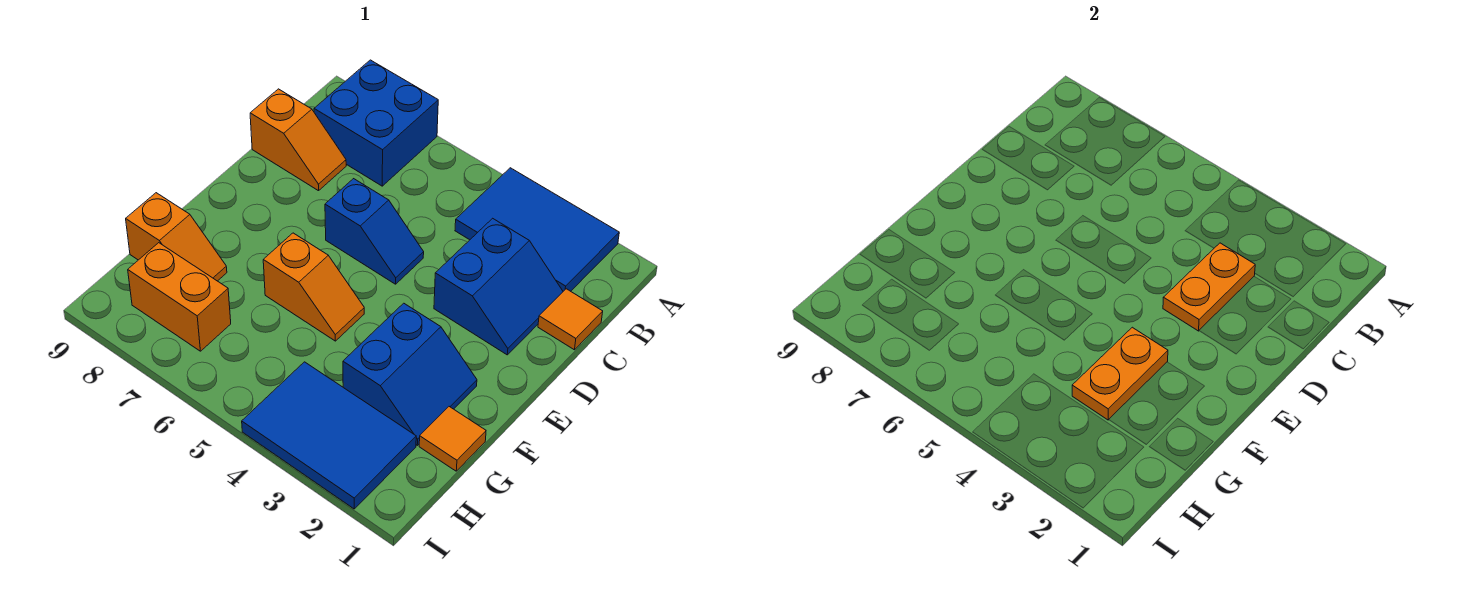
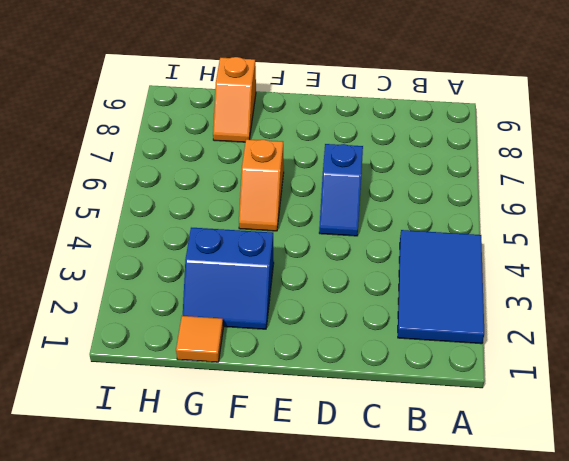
none -> blue 2x2 brick [314,60,438,186]
none -> orange 1x1 tile [538,289,603,350]
none -> blue 2x2 slope [434,218,563,355]

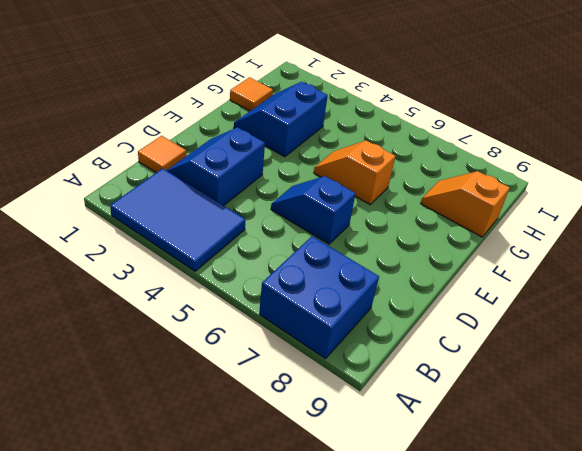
none -> orange 1x2 slope [250,89,346,191]
none -> blue 2x3 tile [242,362,416,509]
none -> orange 1x2 brick [128,243,231,351]

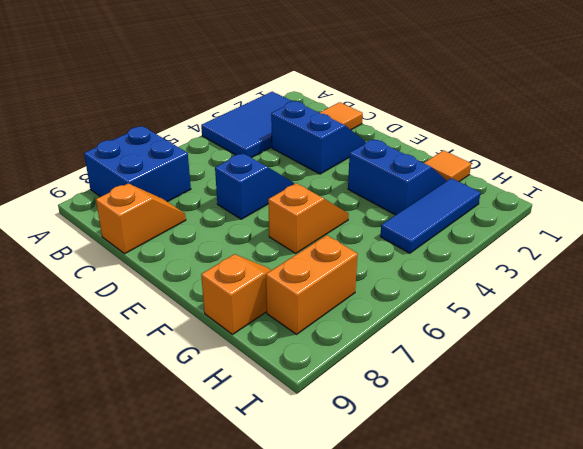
blue 1x3 tile [380,178,480,253] -> blue 2x3 tile [242,362,416,509]
none -> orange 1x2 plate [1163,243,1255,331]
none -> orange 1x2 plate [1072,327,1168,420]

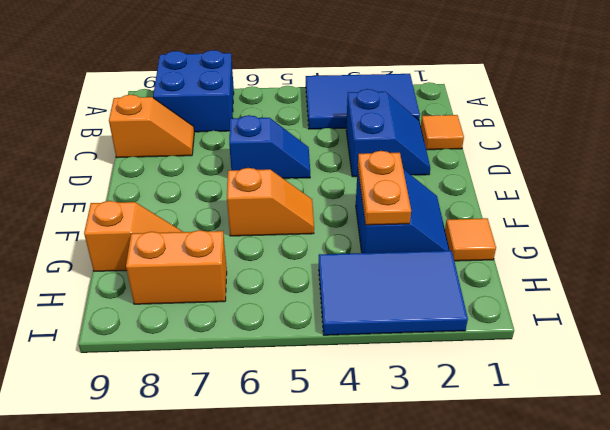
none -> orange 1x2 plate [1163,243,1255,331]

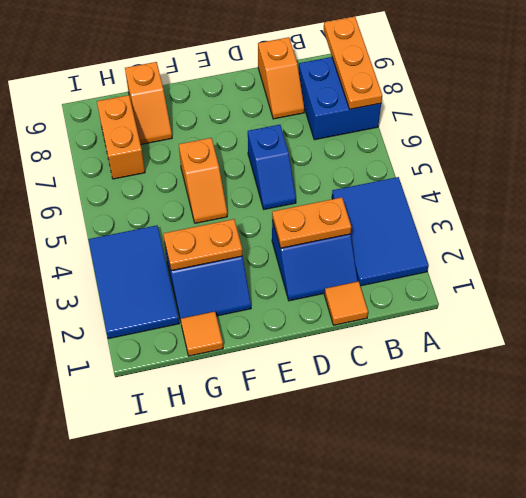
orange 1x3 plate [324,17,382,109] -> none

